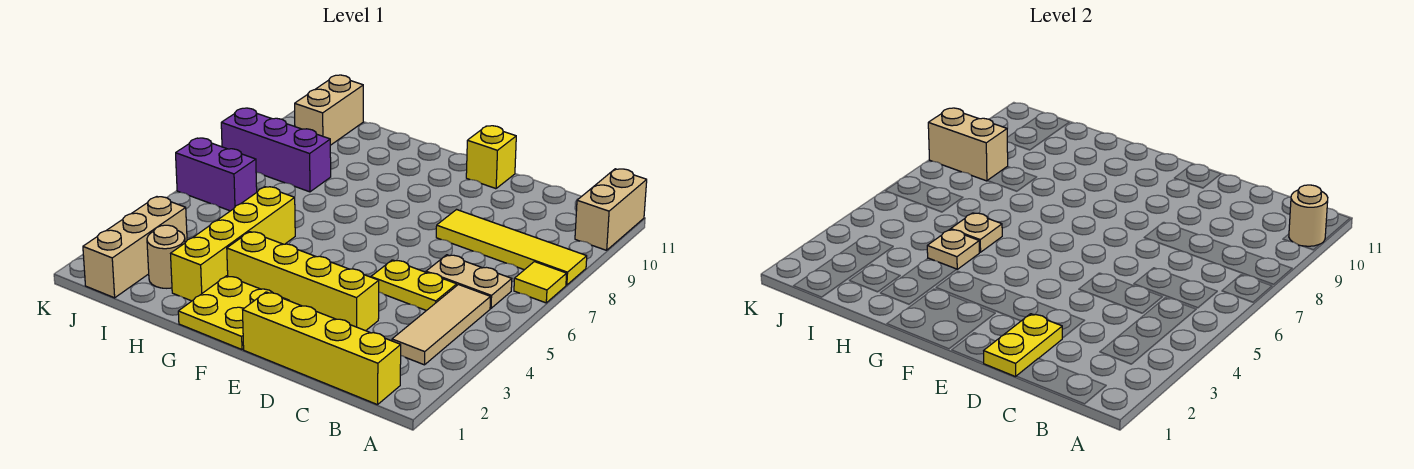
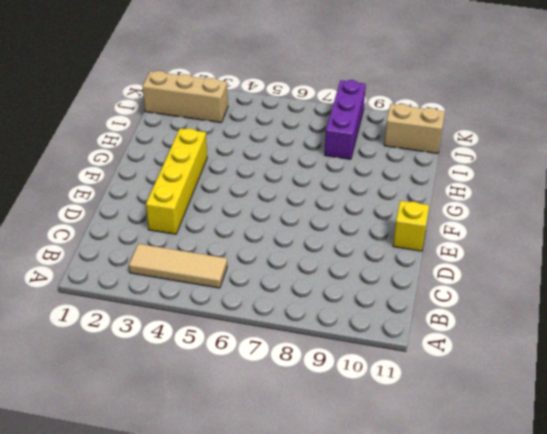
none -> yellow 1x1 tile [514,262,567,303]
none -> yellow 1x4 tile [436,210,587,285]
none -> tan 1x2 brick [575,169,647,250]

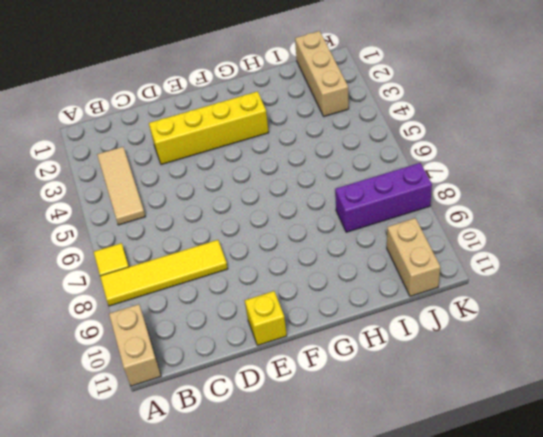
none -> yellow 1x4 brick [243,292,401,405]
none -> tan 1x2 plate [426,255,512,308]
none -> yellow 1x2 plate [371,260,457,311]

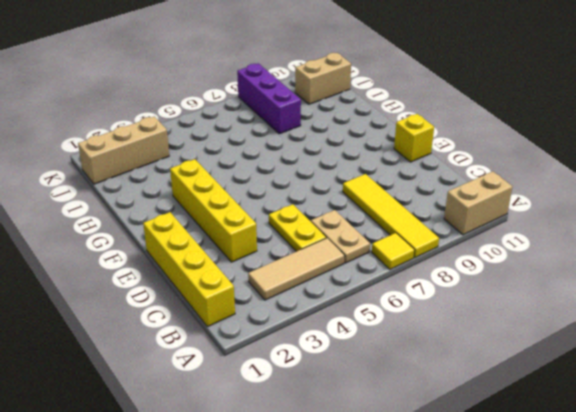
none -> yellow 2x2 plate [178,276,289,349]
none -> yellow 1x4 brick [171,187,295,301]
none -> tan 1x1 round brick [147,225,185,288]

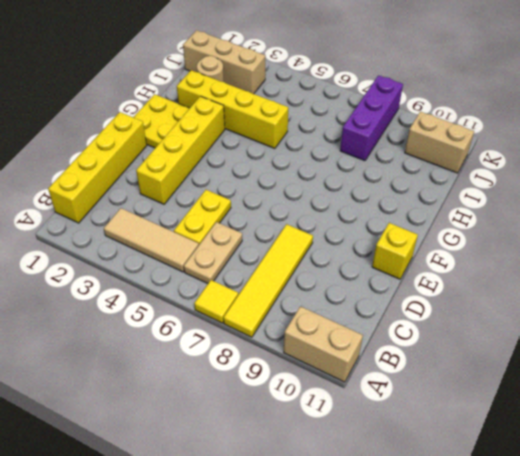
none -> purple 1x2 brick [176,138,257,211]
none -> tan 1x1 round brick [1289,185,1328,246]
none -> yellow 1x2 plate [984,314,1062,377]

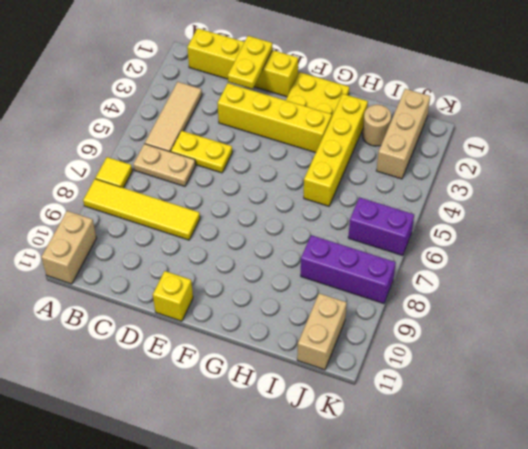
none -> tan 1x1 round brick [1289,185,1328,246]
none -> tan 1x1 plate [927,229,979,269]
none -> tan 1x1 plate [951,213,1002,252]

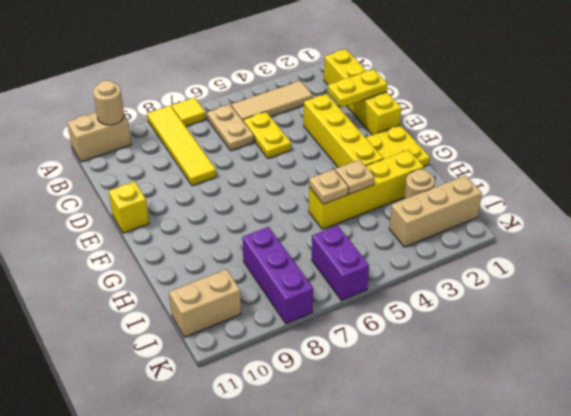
none -> tan 1x2 brick [928,108,1008,181]

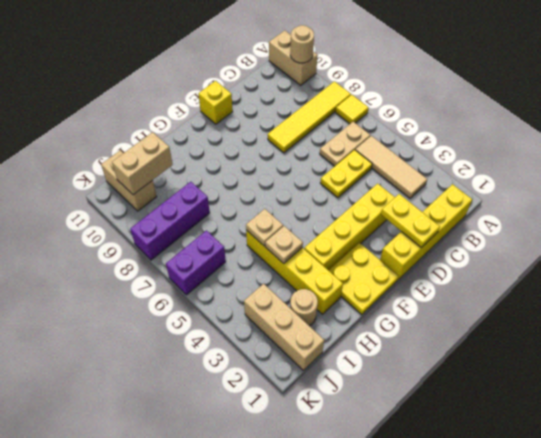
tan 1x2 brick [112,132,173,195] -> tan 1x2 brick moved to [928,108,1008,181]

